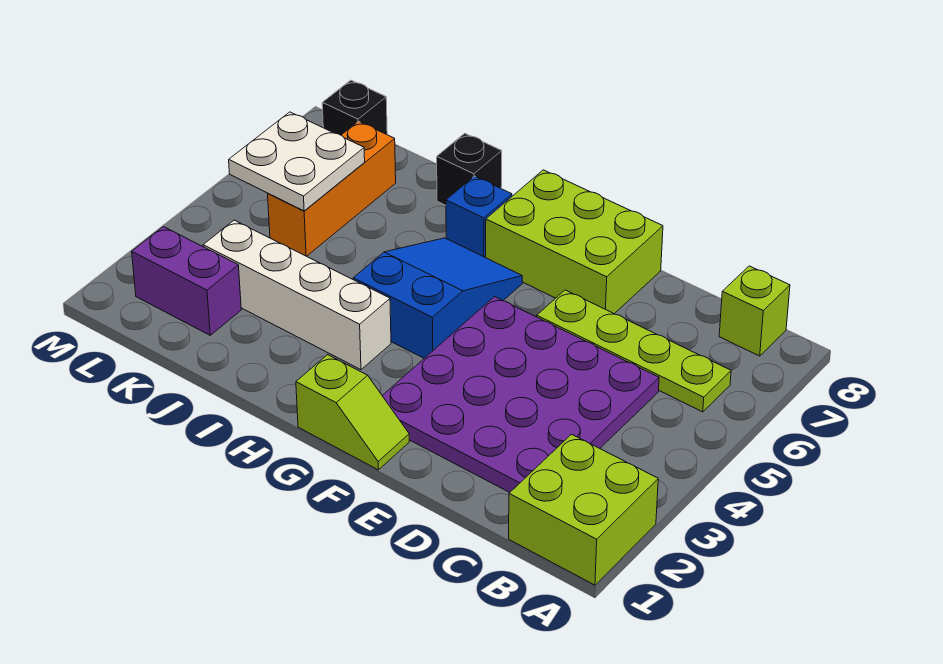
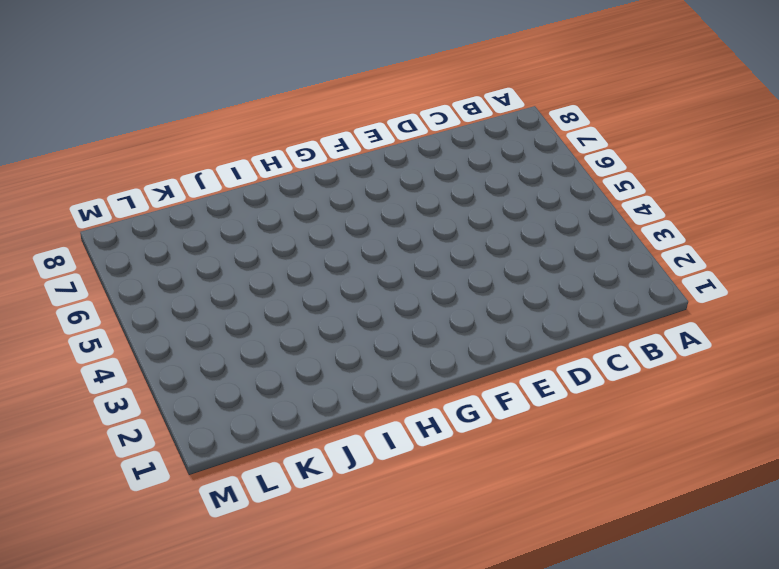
none -> lime 2x2 brick [509,434,658,585]
none -> lime 1x4 plate [537,290,731,412]
none -> lime 1x1 brick [719,266,790,356]

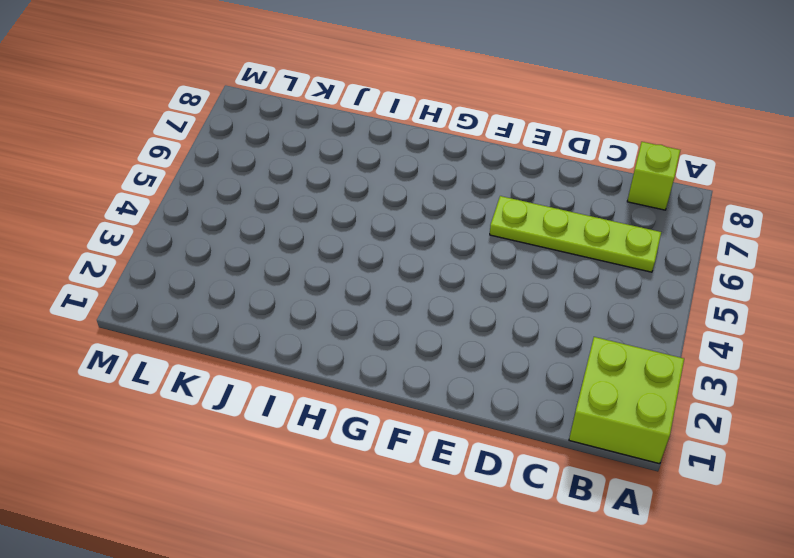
none -> purple 4x4 plate [382,297,659,492]
none -> lime 2x3 brick [486,170,663,314]
none -> lime 1x2 slope [296,355,409,470]

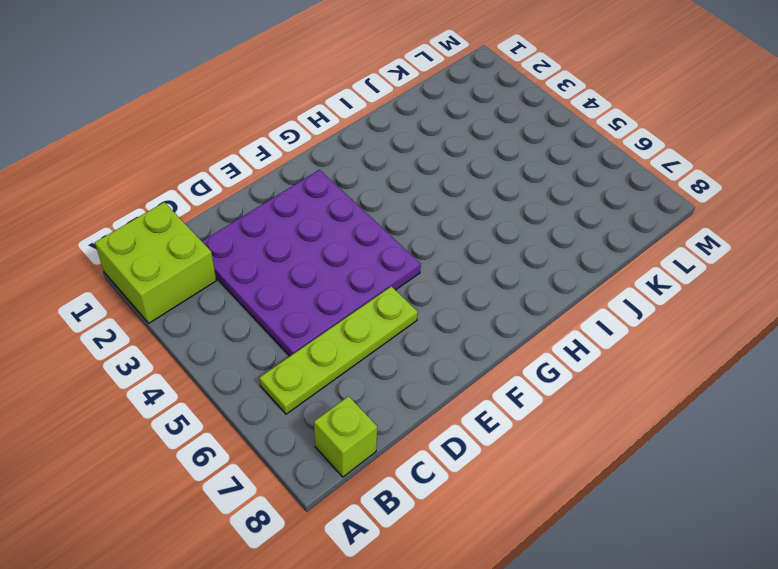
none -> lime 2x3 brick [486,170,663,314]
none -> lime 1x2 slope [296,355,409,470]
none -> blue 2x3 slope [353,238,522,358]

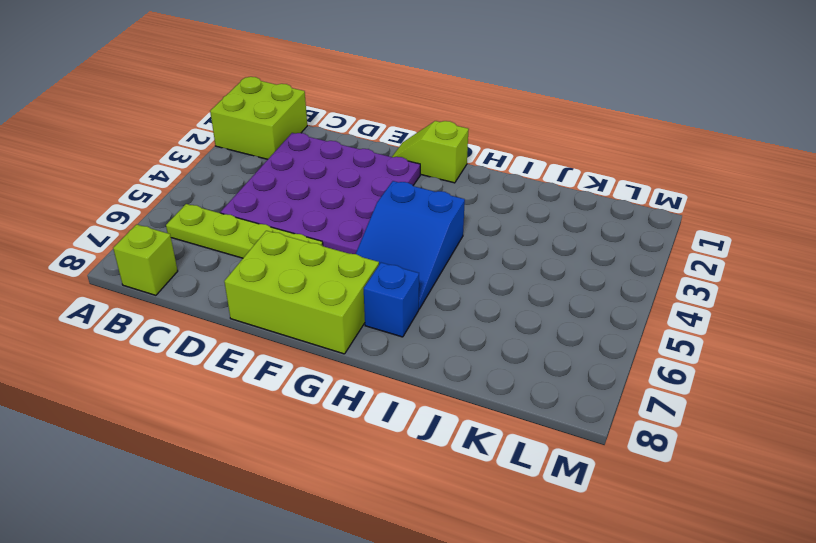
none -> white 1x4 brick [203,220,391,370]
none -> black 1x1 brick [437,133,502,205]
none -> purple 1x2 brick [132,227,241,335]

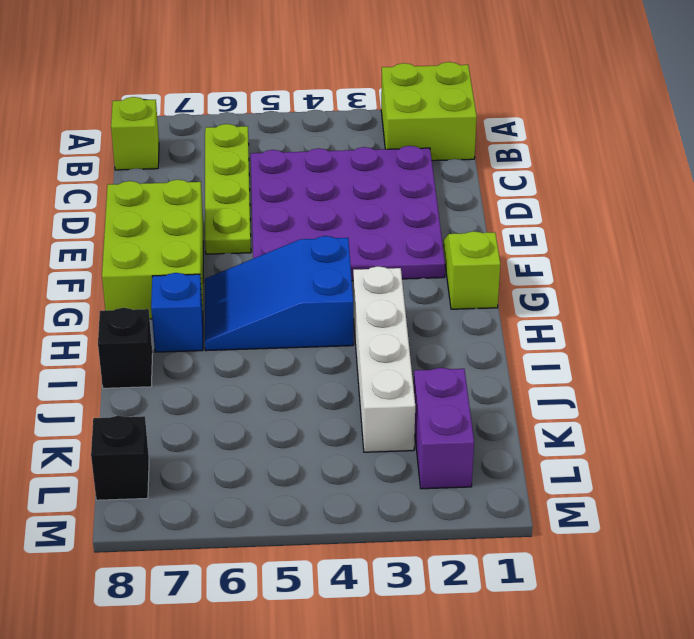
none -> orange 1x3 brick [268,121,396,256]
none -> white 2x2 plate [229,112,365,211]

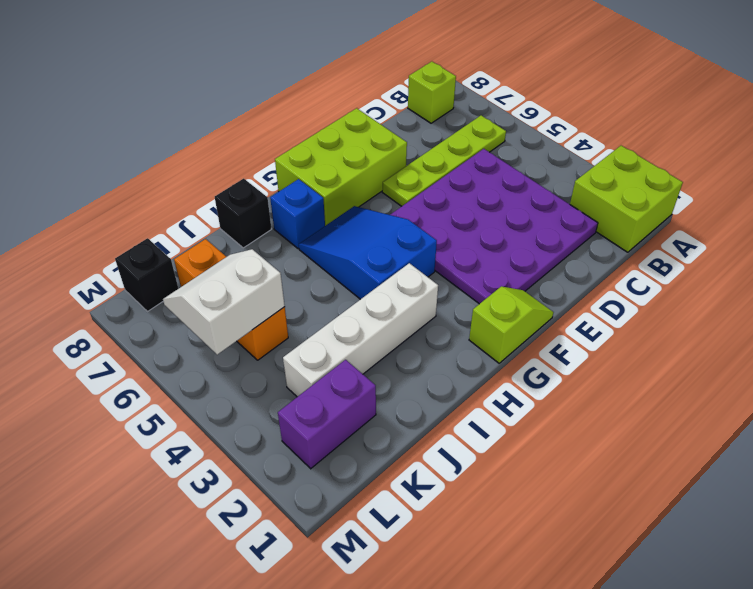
white 2x2 slope [163,249,285,355] -> white 2x2 plate [229,112,365,211]

